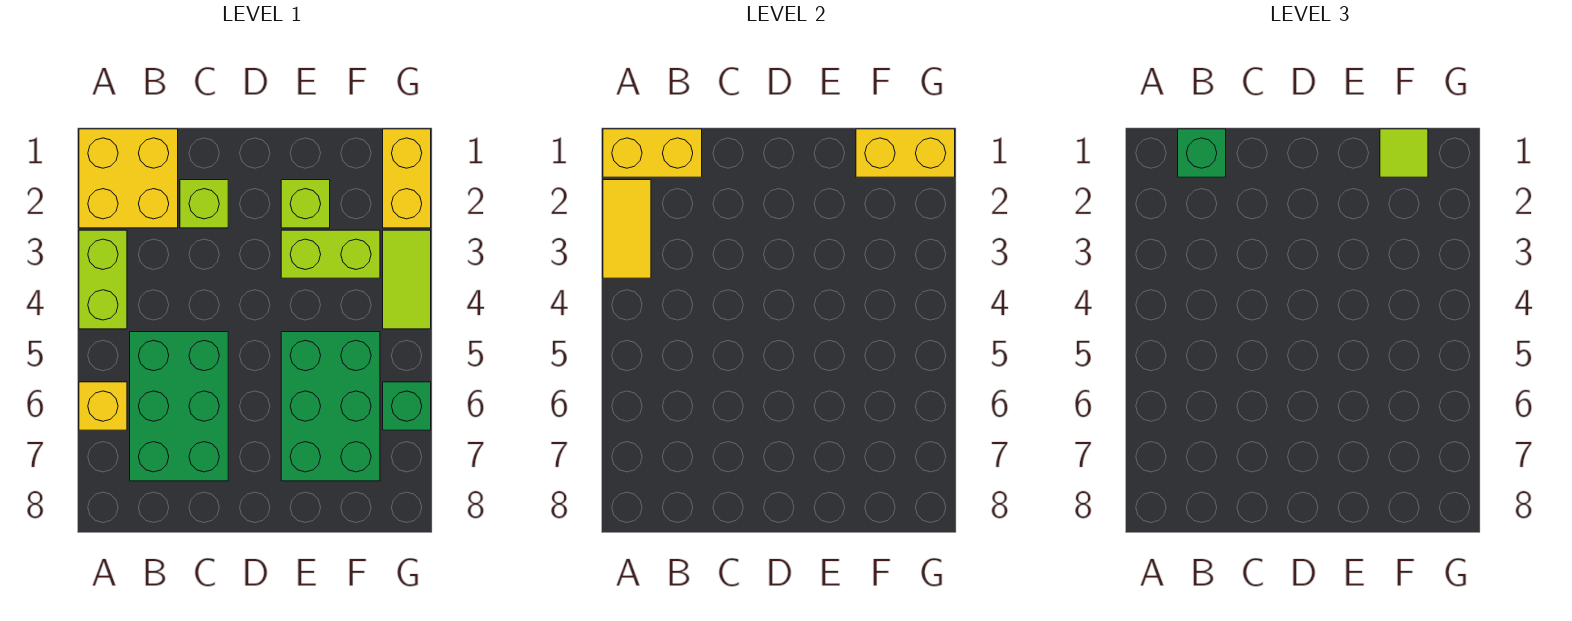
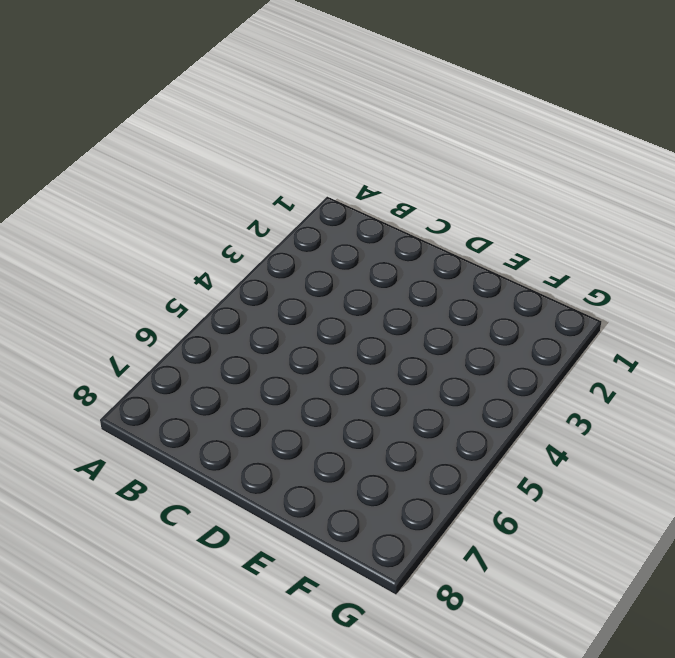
none -> yellow 2x2 brick [79,129,178,228]
none -> lime 1x2 brick [79,230,127,329]
none -> yellow 1x1 brick [79,382,127,430]

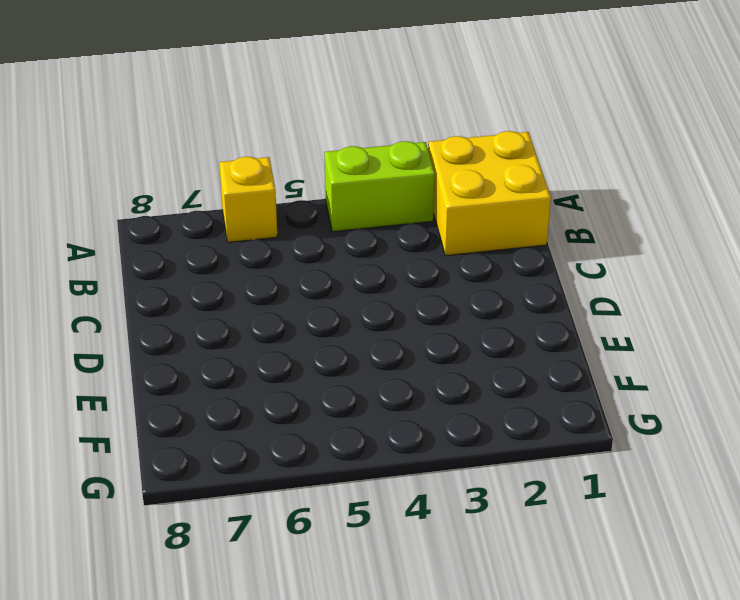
none -> green 2x3 brick [130,332,228,481]
none -> lime 1x1 brick [180,180,228,228]
none -> lime 1x1 brick [281,180,330,228]

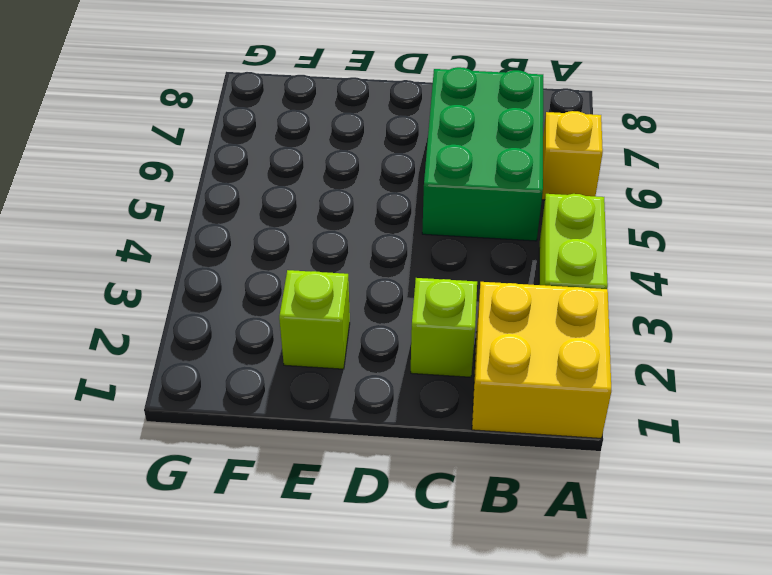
none -> lime 1x2 brick [281,230,380,278]
none -> green 2x3 brick [281,332,380,481]
none -> yellow 1x2 brick [383,129,431,228]

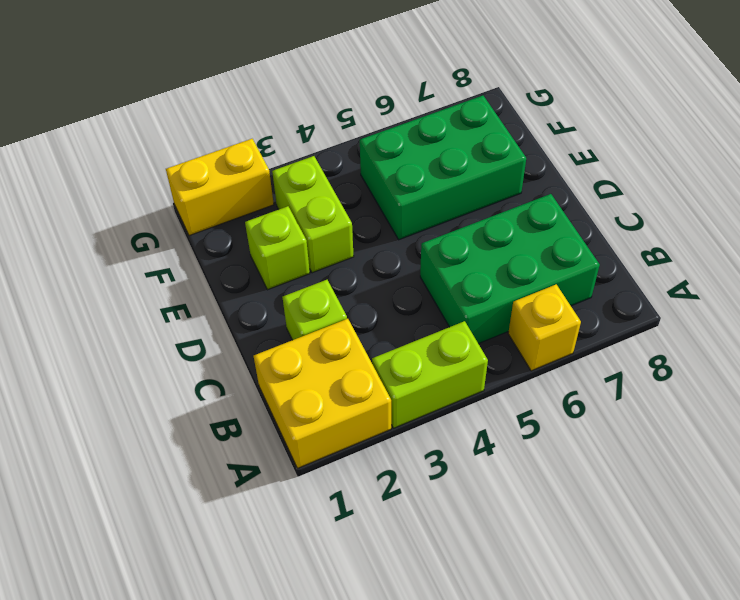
none -> lime 1x2 tile [383,230,431,329]
none -> green 1x1 brick [383,382,431,430]
none -> yellow 1x2 brick [603,129,702,177]

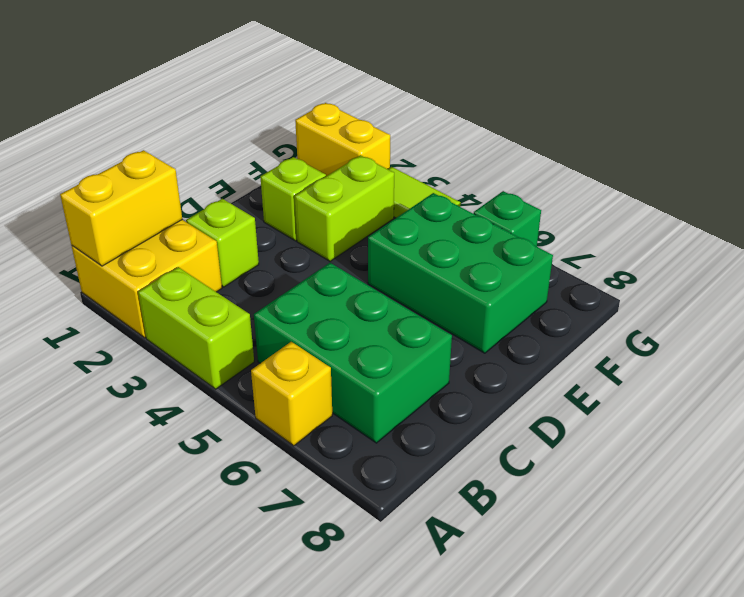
none -> yellow 1x2 tile [603,180,651,278]
none -> yellow 1x2 brick [856,129,955,177]
none -> green 1x1 brick [1178,129,1226,177]

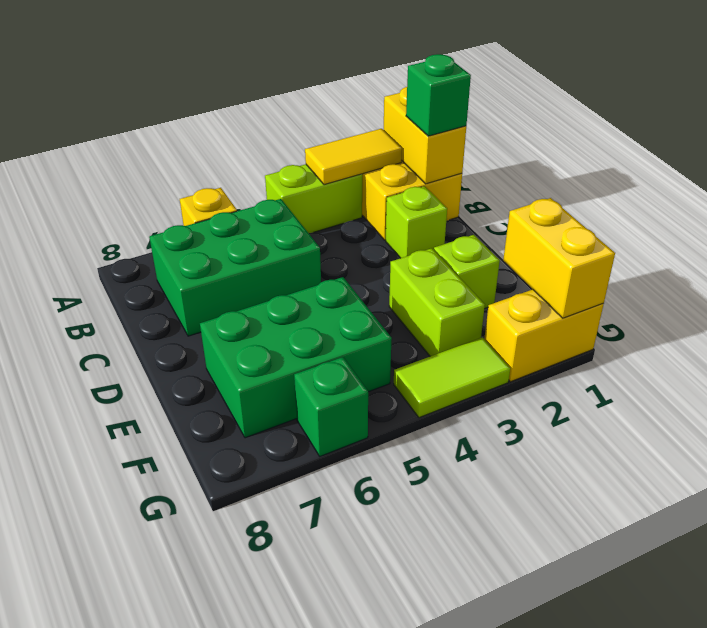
none -> lime 1x1 tile [1380,129,1428,177]

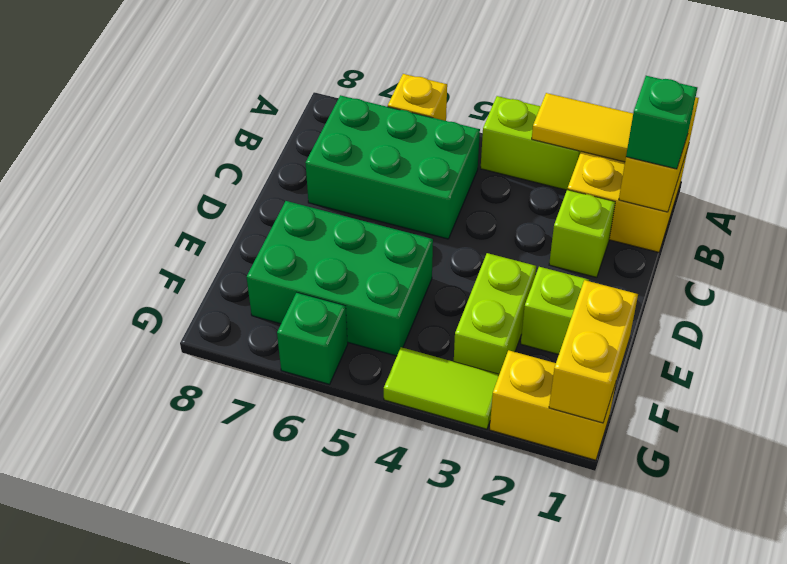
none -> lime 1x1 tile [1380,129,1428,177]

